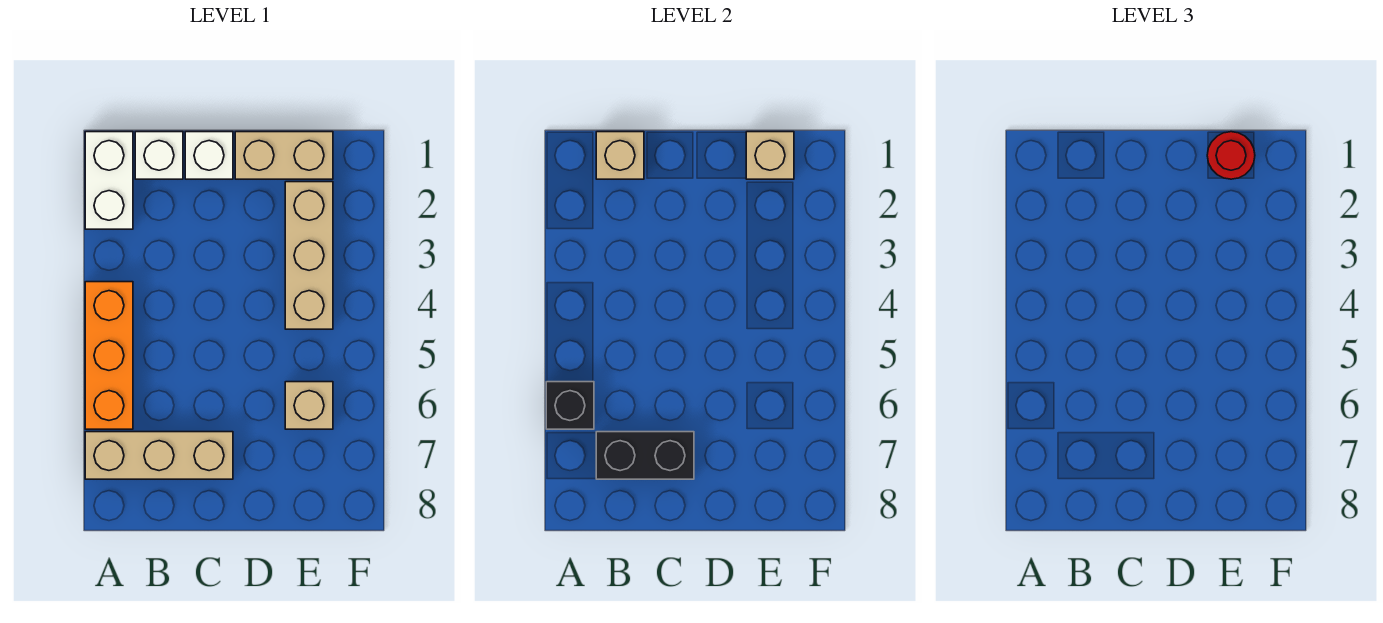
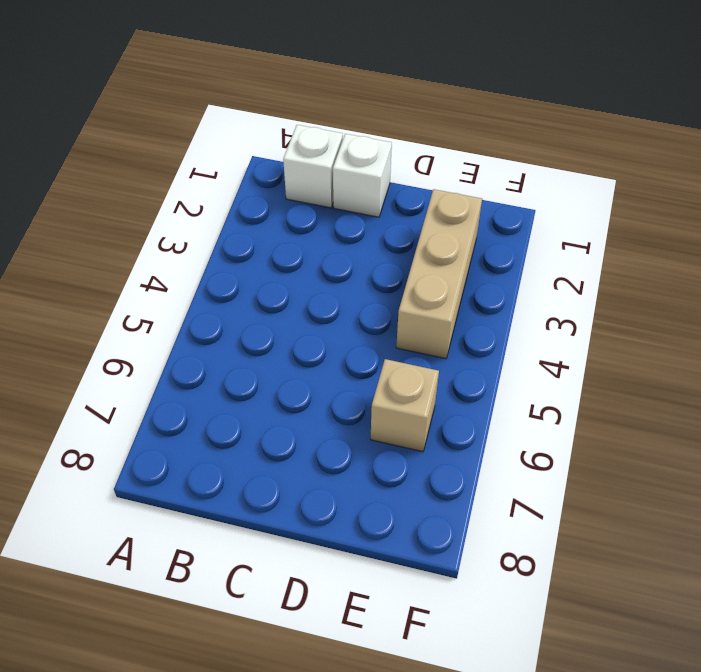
none -> white 1x2 brick [85,132,133,229]
none -> orange 1x3 brick [85,282,133,429]
none -> tan 1x3 brick [85,432,233,479]

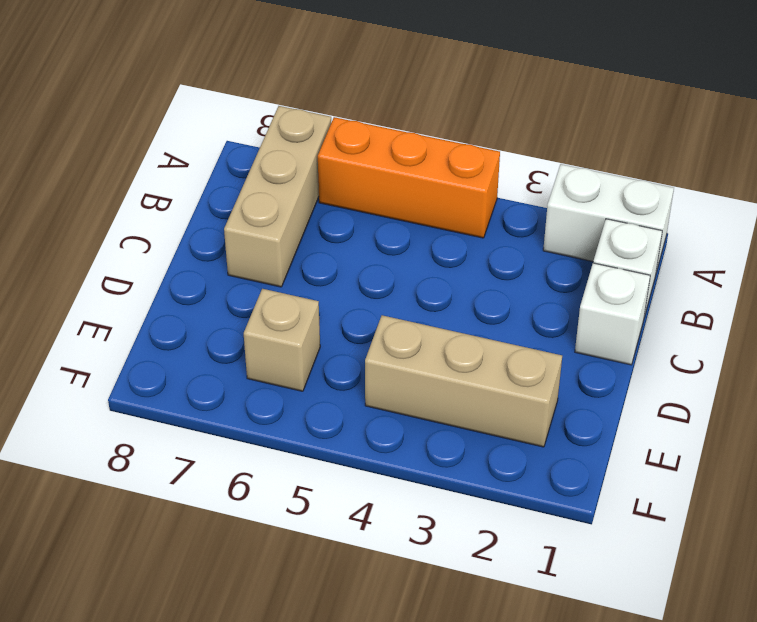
none -> tan 1x2 brick [235,132,333,179]
none -> black 1x1 brick [546,382,594,429]
none -> tan 1x1 brick [596,132,644,179]

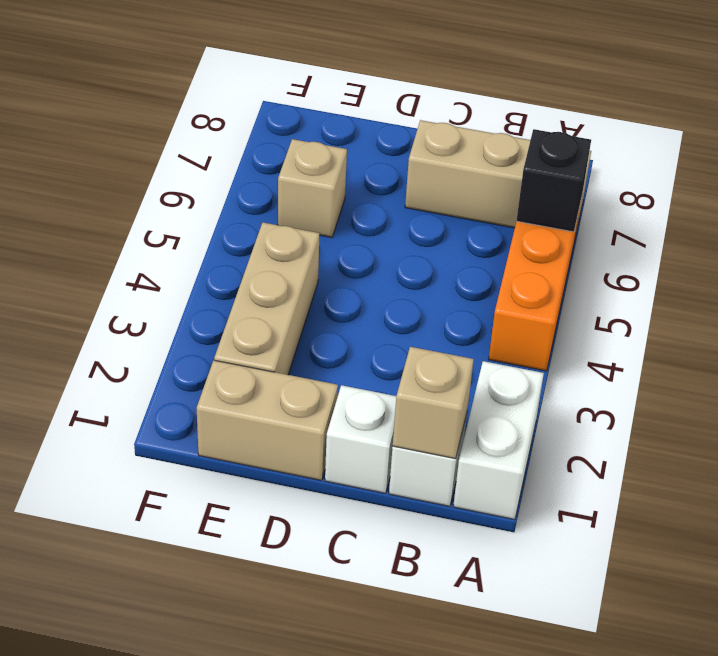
none -> black 1x2 brick [596,432,694,479]
none -> tan 1x1 brick [746,132,794,179]
none -> red 1x1 round brick [1207,132,1255,179]

